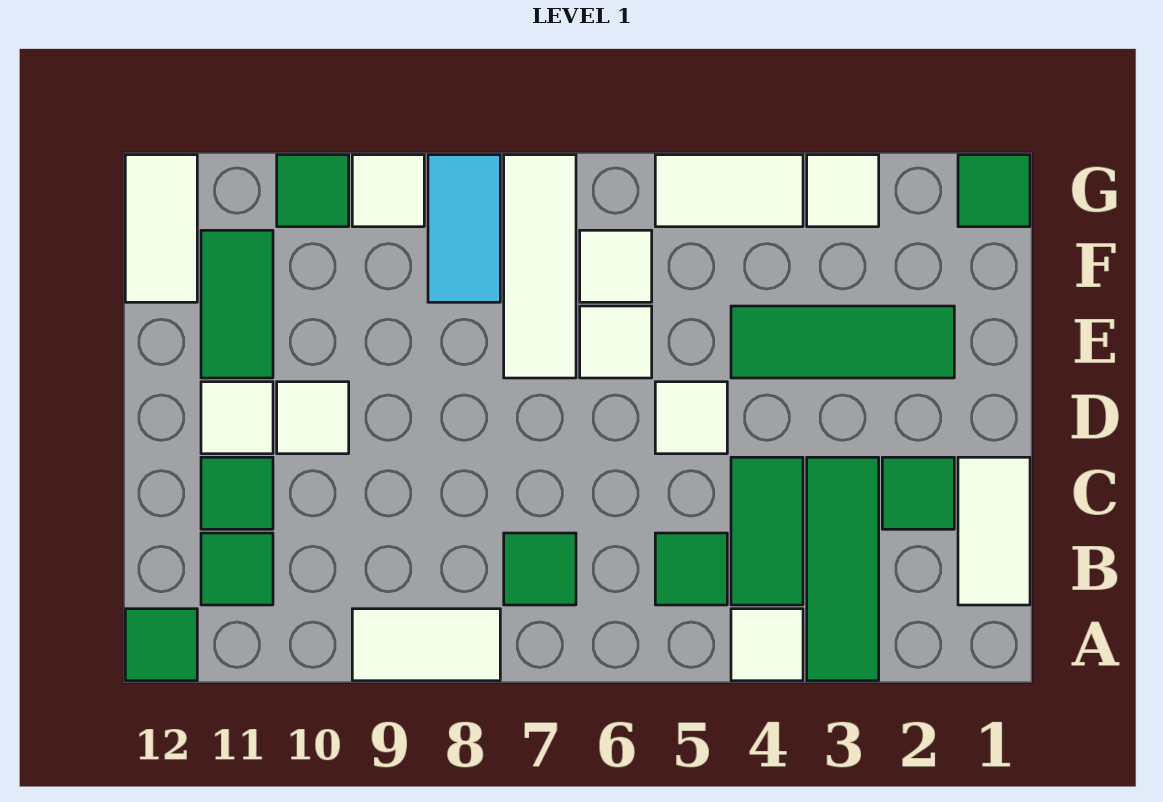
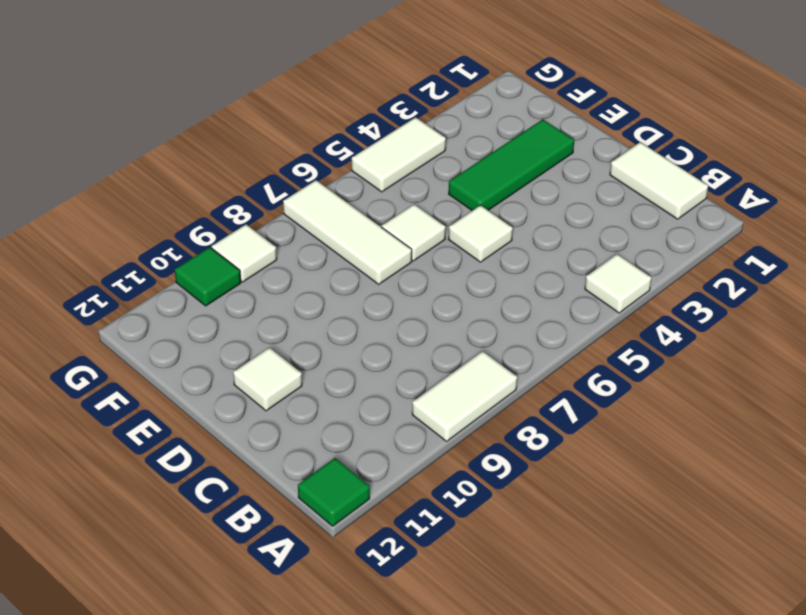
none -> green 1x3 tile [807,457,879,681]
none -> green 1x2 tile [731,457,803,605]
none -> green 1x1 tile [655,533,727,605]

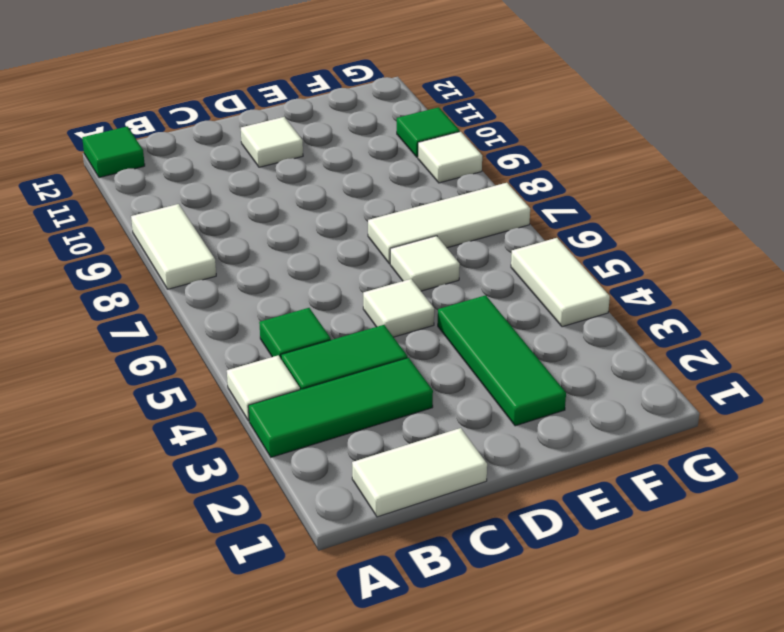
none -> green 1x1 tile [504,533,576,605]
none -> green 1x1 tile [201,533,273,605]
none -> green 1x1 tile [882,457,954,529]

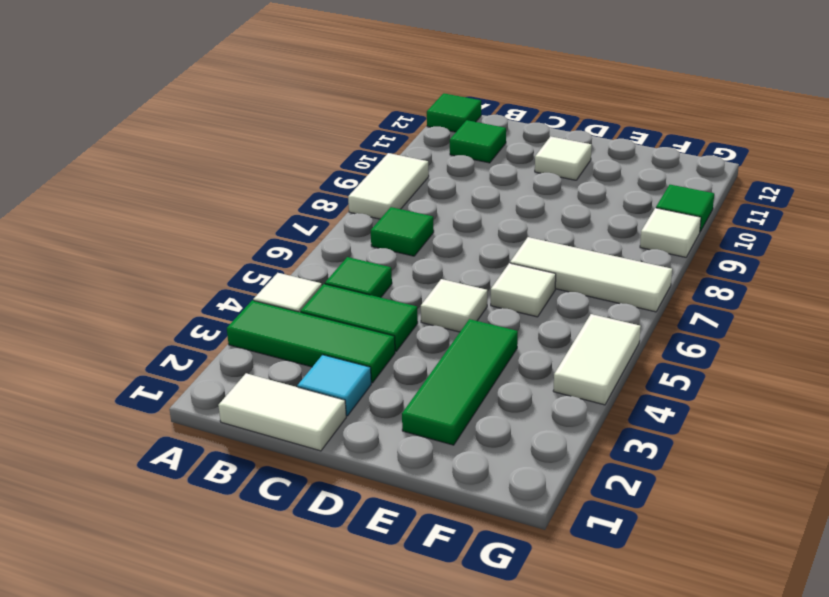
cyan 1x1 tile [297,355,371,416] -> green 1x1 tile [882,457,954,529]
none -> green 1x1 tile [201,457,273,529]
none -> white 1x1 tile [277,382,349,454]
none -> green 1x2 tile [201,230,273,378]

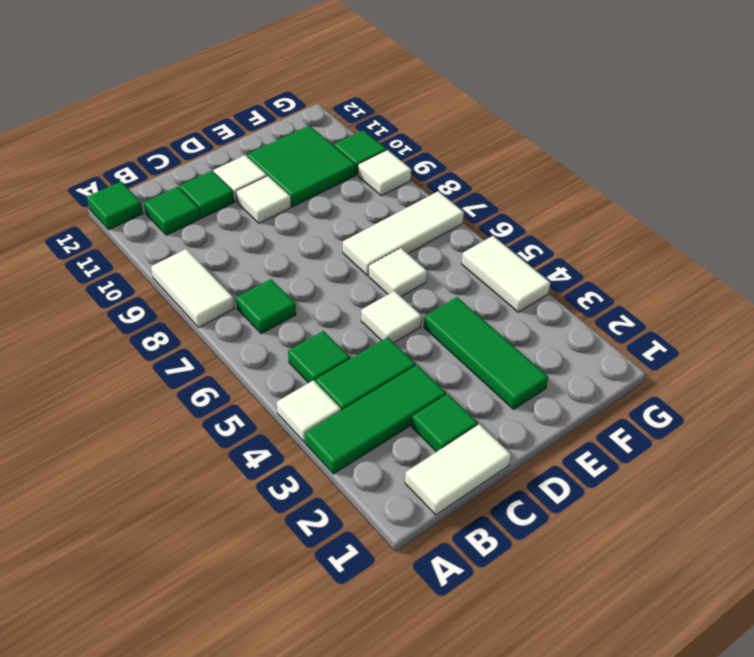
green 2x2 tile [247,125,355,207] -> green 1x2 tile [201,230,273,378]
none -> white 1x1 tile [580,230,652,302]
none -> cyan 1x2 tile [428,155,500,302]
none -> white 1x2 tile [125,155,197,302]

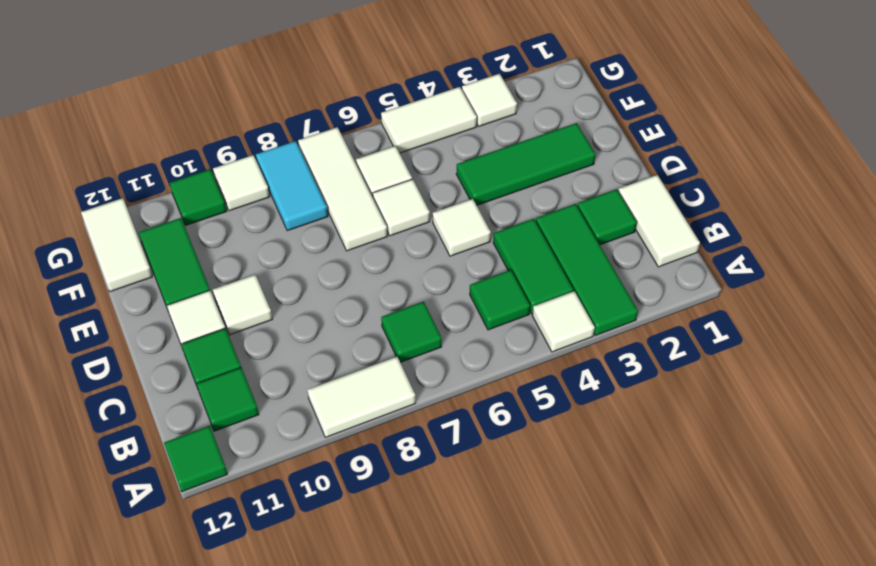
none -> green 1x1 tile [958,155,1030,227]

